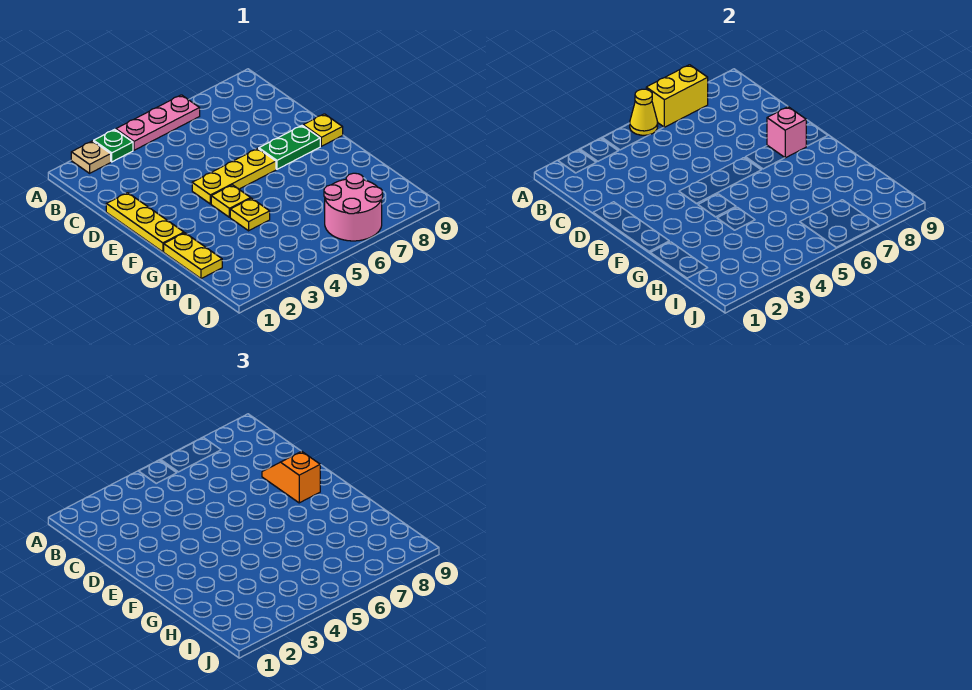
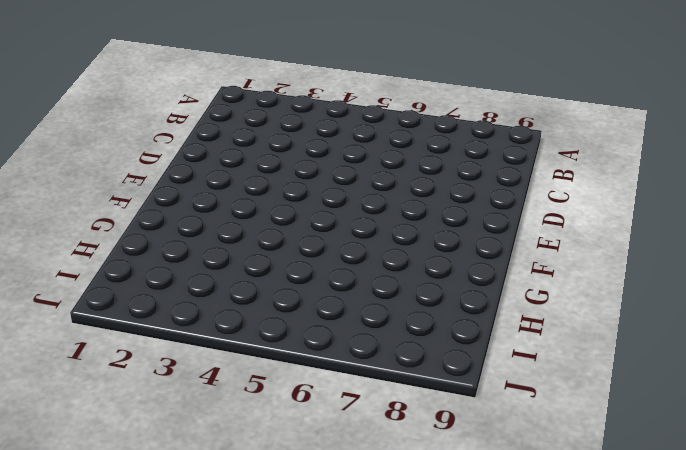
none -> tan 1x1 plate [71,141,111,173]
none -> green 1x1 plate [94,129,133,162]
none -> pink 1x3 plate [116,95,200,150]

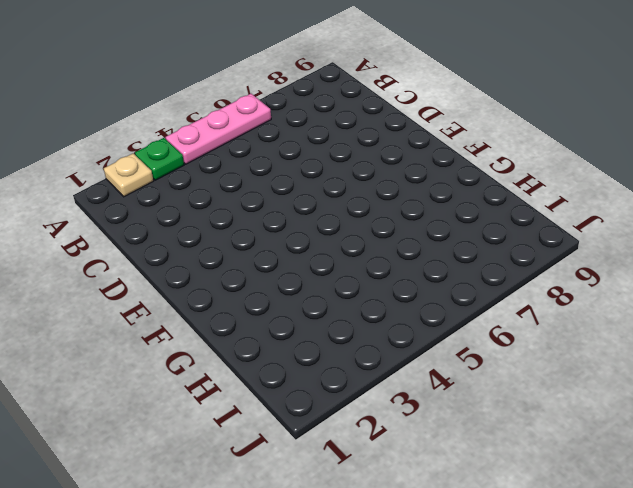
none -> yellow 1x3 plate [106,193,184,252]
none -> yellow 1x3 plate [192,148,276,204]
none -> green 1x2 plate [259,126,320,169]

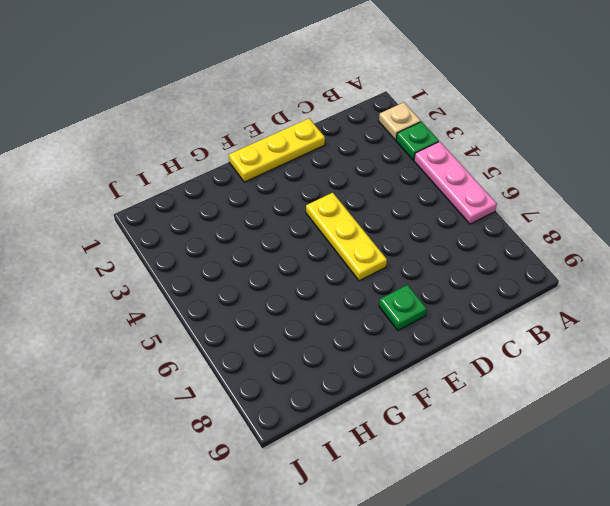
green 1x1 plate [379,285,427,330] -> green 1x2 plate [259,126,320,169]
none -> yellow 1x1 plate [303,114,343,146]
none -> yellow 1x1 plate [211,185,251,217]
none -> yellow 1x2 plate [164,233,222,279]

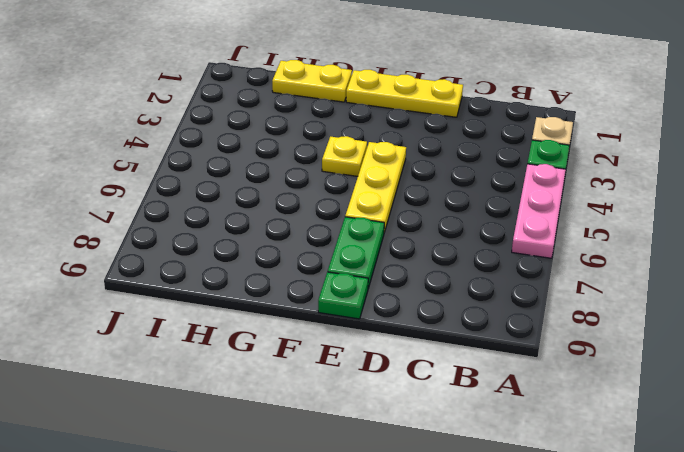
green 1x1 plate [318,272,368,319] -> yellow 1x1 plate [303,114,343,146]
none -> yellow 1x1 plate [230,198,270,231]
none -> pink 2x2 round brick [324,173,383,241]
none -> yellow 1x1 cone [630,89,658,135]

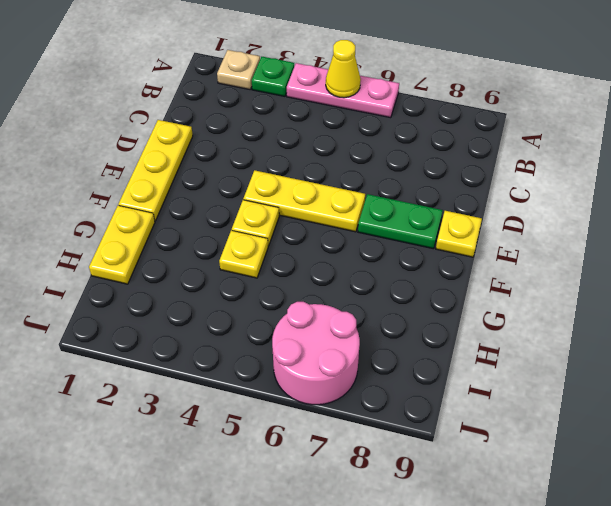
none -> yellow 1x2 brick [646,65,708,127]
none -> pink 1x1 brick [767,107,806,158]
none -> orange 1x2 slope [262,451,320,503]

